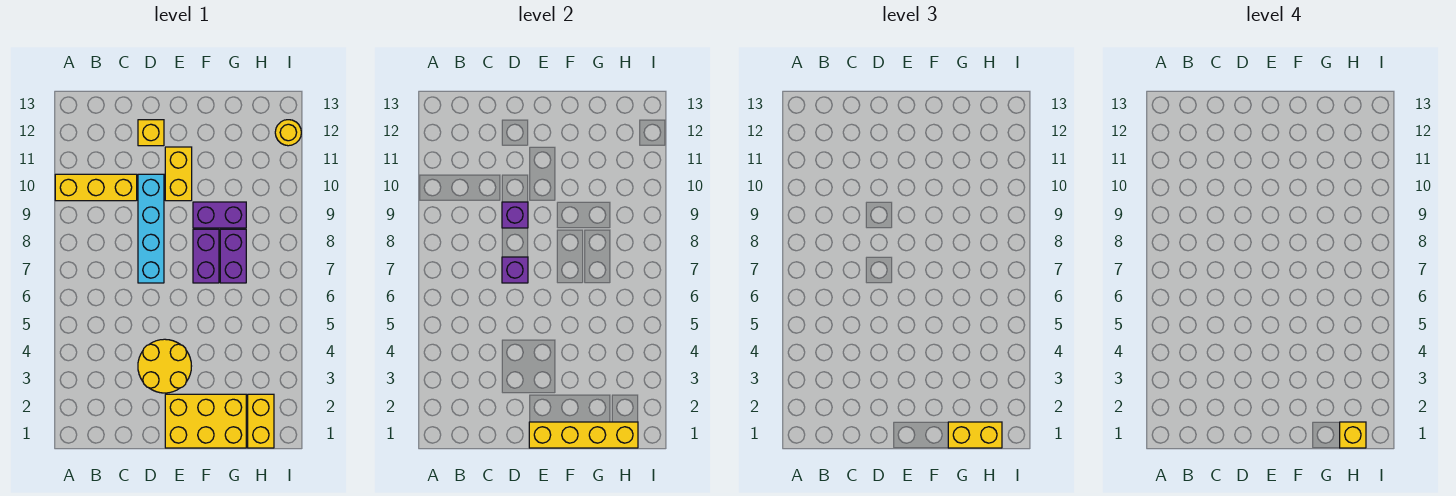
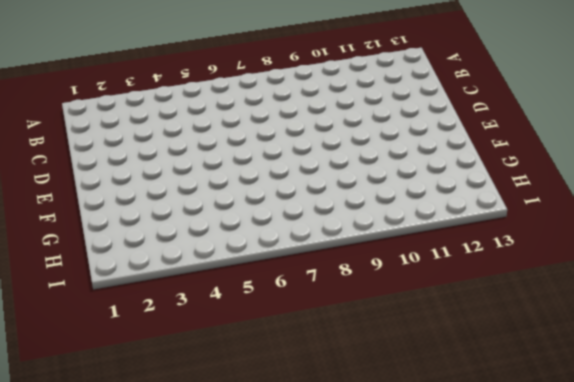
none -> yellow 1x3 brick [55,174,137,201]
none -> yellow 2x2 round brick [138,339,191,393]
none -> cyan 1x4 brick [138,174,164,283]

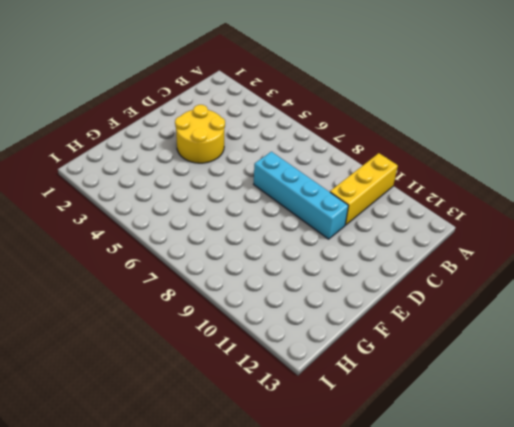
none -> yellow 1x1 brick [138,120,164,146]
none -> yellow 2x3 brick [165,394,246,448]
none -> yellow 1x2 brick [165,147,192,201]

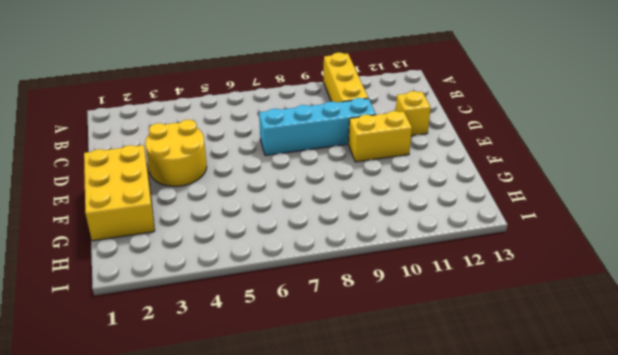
none -> purple 1x2 brick [193,229,219,283]
none -> purple 1x2 brick [193,202,246,228]
none -> purple 1x2 brick [220,229,246,283]

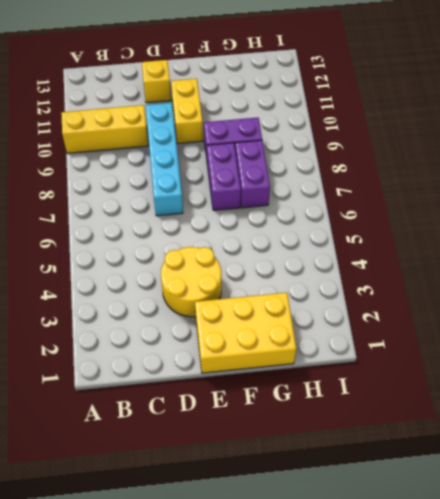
none -> yellow 1x2 brick [248,394,274,448]
none -> yellow 1x1 round brick [275,120,301,146]
none -> purple 1x1 brick [502,257,528,283]

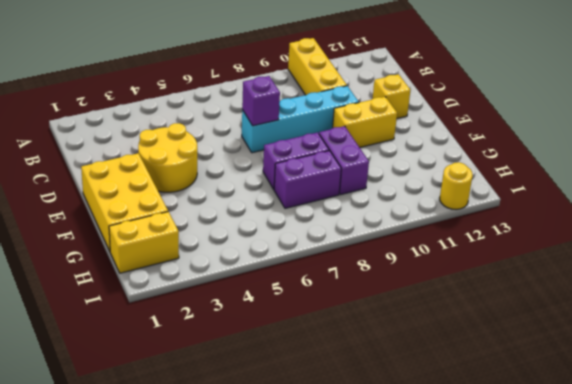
none -> purple 1x1 brick [502,202,528,228]
none -> yellow 1x4 brick [529,422,638,448]
none -> yellow 1x2 brick [948,422,1002,448]

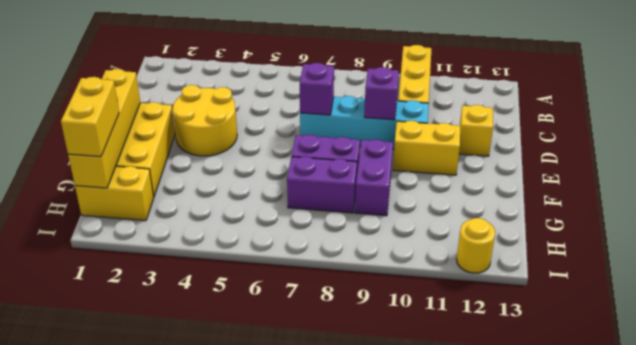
none -> yellow 1x1 brick [1340,422,1366,448]

